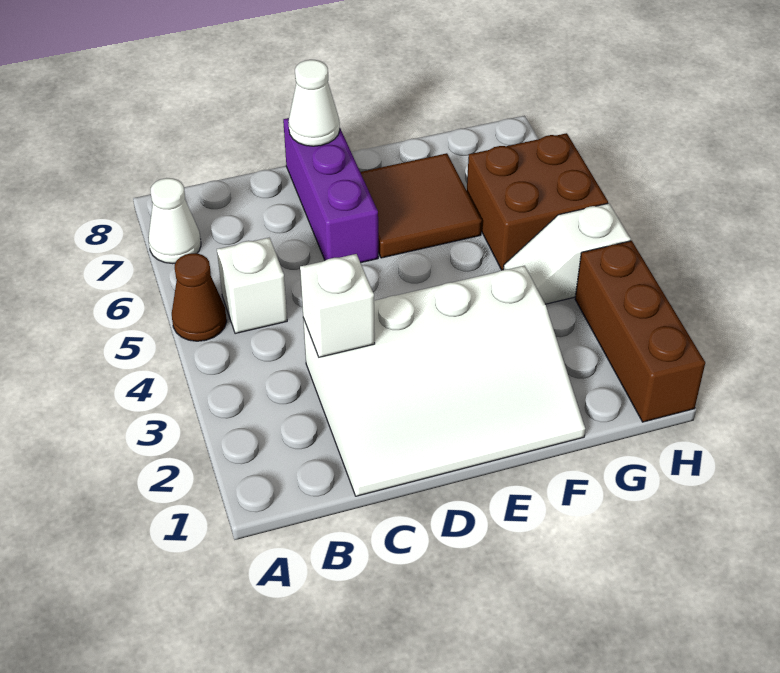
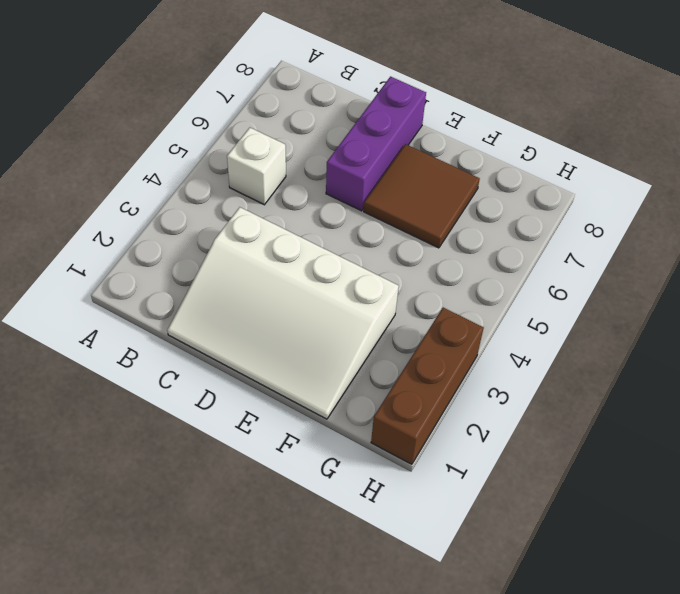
none -> brown 1x1 cone [172,253,227,341]
none -> white 1x1 cone [149,178,201,264]

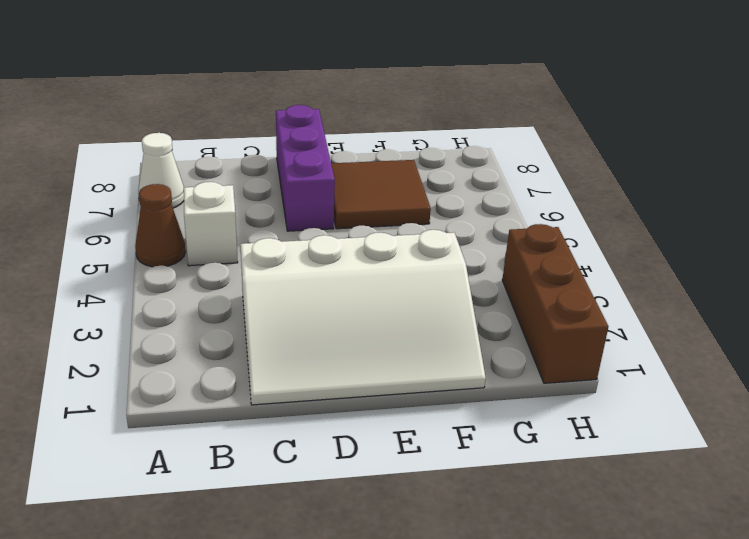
none -> white 1x2 slope [503,203,631,304]
none -> brown 2x2 brick [467,133,608,270]

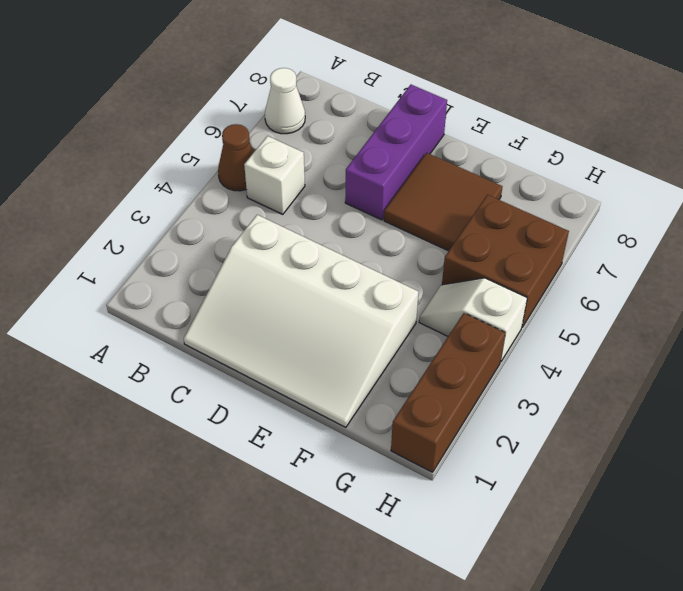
none -> white 1x1 brick [300,254,375,357]
none -> white 1x1 cone [288,60,340,146]

